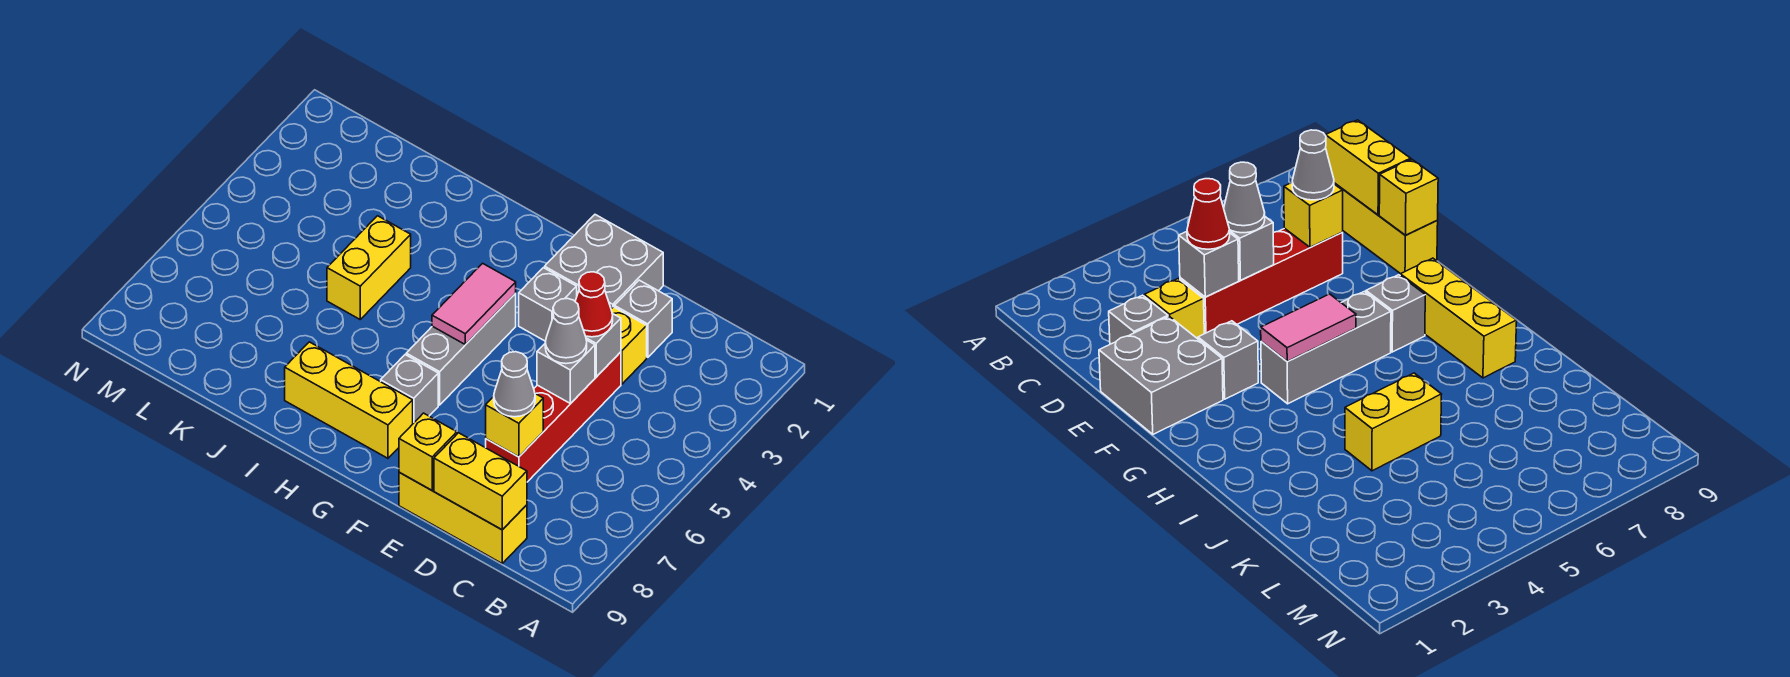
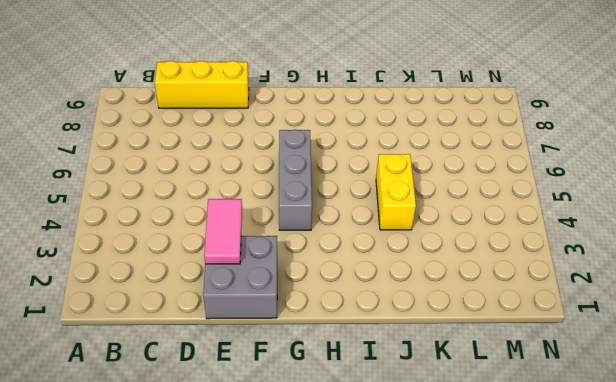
pink 1x2 tile [204,199,242,264] -> pink 1x2 tile moved to [432,263,516,345]
none -> grey 1x1 brick [615,280,672,357]
none -> yellow 1x1 brick [611,307,647,384]
none -> red 1x4 brick [486,352,621,482]

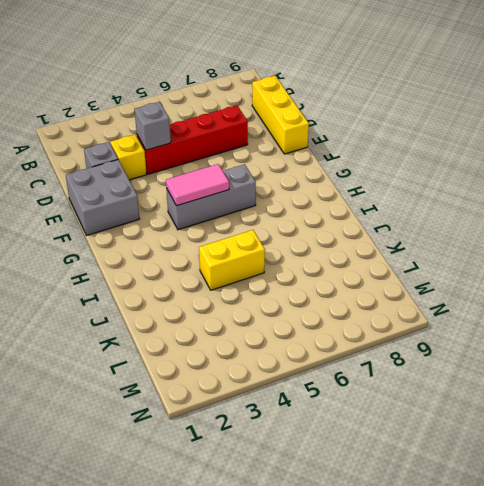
none -> grey 1x1 brick [519,268,577,341]
none -> grey 1x1 brick [381,355,438,423]
none -> yellow 1x3 brick [285,342,413,458]

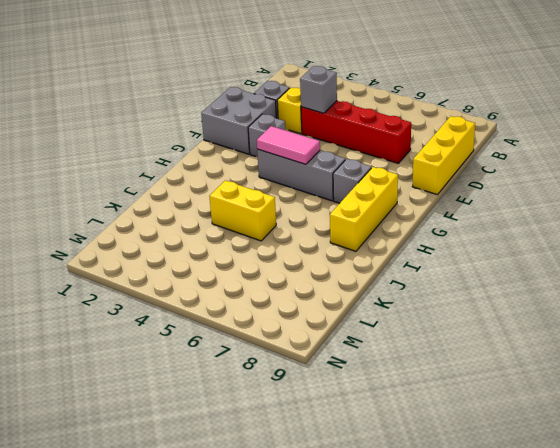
none -> yellow 1x2 brick [434,433,527,530]
none -> grey 1x1 brick [537,340,595,404]
none -> yellow 1x1 brick [486,394,543,457]

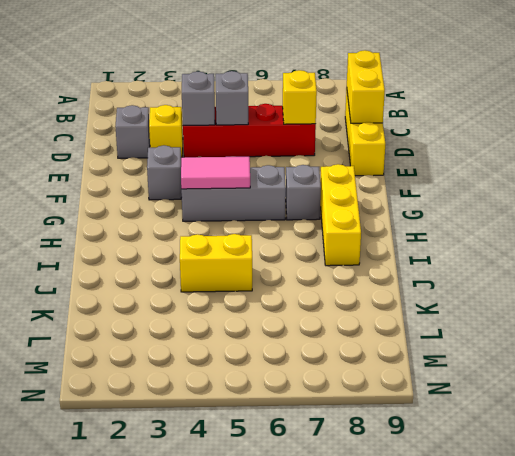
none -> grey 2x2 brick [545,215,663,309]
none -> yellow 1x1 brick [399,413,457,490]
none -> red 1x1 cone [575,272,613,337]

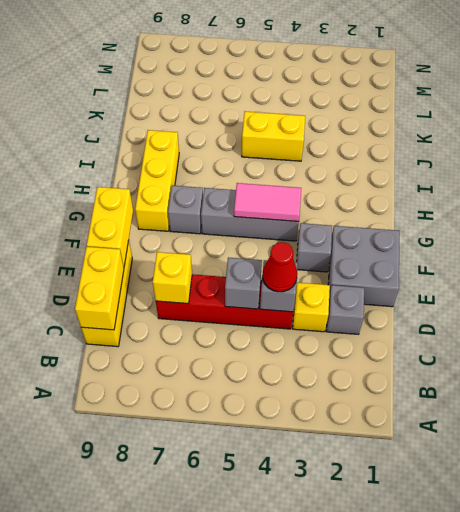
yellow 1x2 brick [87,187,133,267] -> yellow 1x1 brick [399,413,457,490]
none -> grey 1x1 cone [545,298,587,364]
none -> grey 1x1 cone [494,352,535,417]

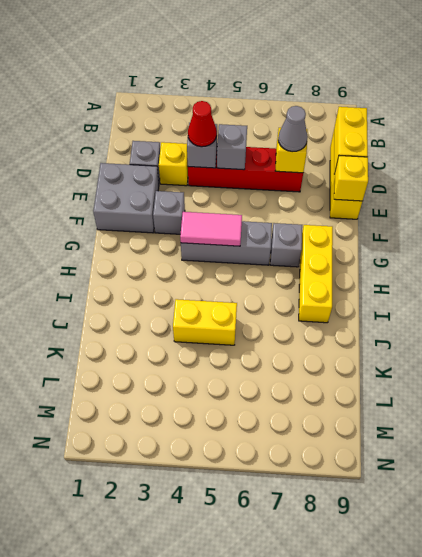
none -> grey 1x1 cone [545,298,587,364]

